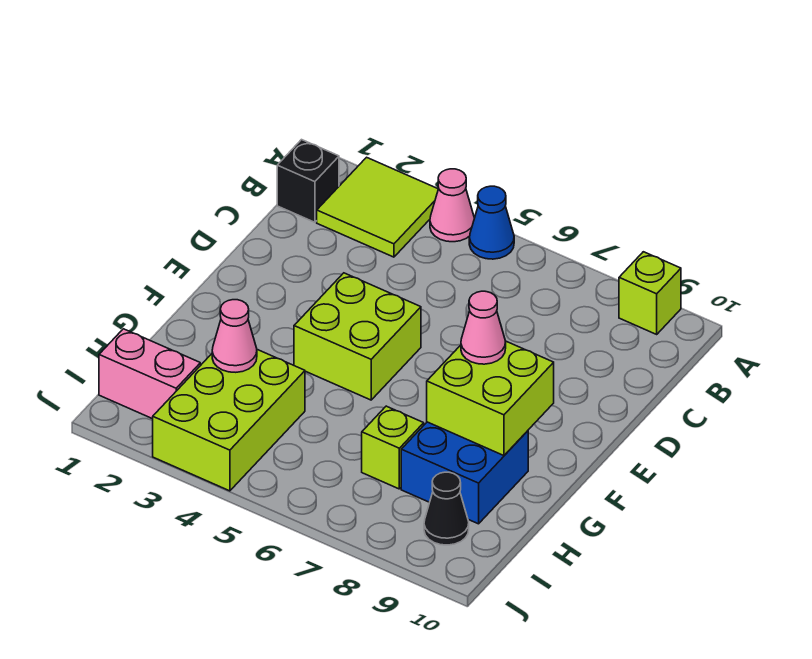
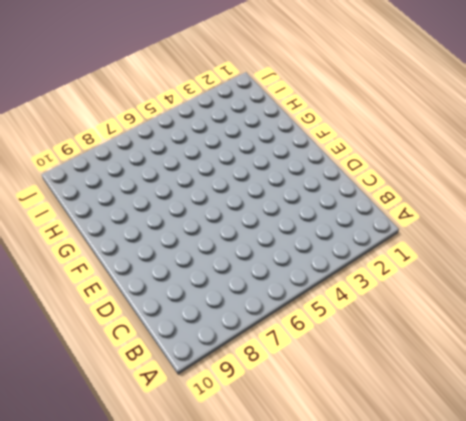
none -> lime 2x2 tile [317,157,438,257]
none -> pink 1x1 cone [430,169,475,242]
none -> blue 1x1 cone [469,186,514,259]

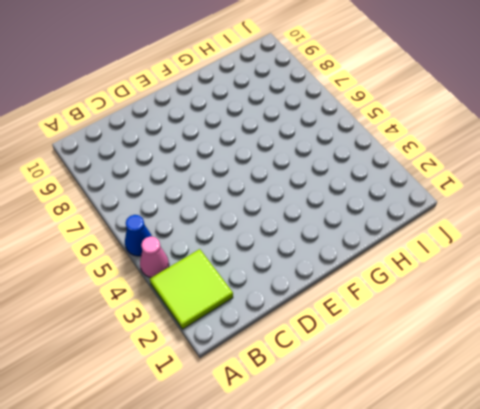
none -> lime 1x1 brick [619,252,681,334]
none -> black 1x1 brick [277,140,339,222]
none -> lime 2x2 brick [294,273,421,400]

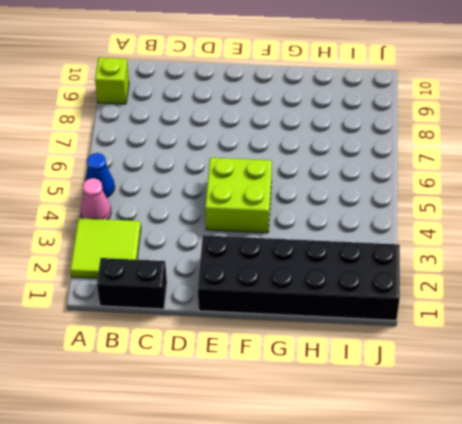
black 1x2 brick [97,258,167,309] -> black 1x1 brick [277,140,339,222]
black 2x6 brick [198,235,400,320] -> pink 1x2 brick [99,329,200,419]
none -> blue 2x2 brick [401,422,528,524]
none -> lime 2x3 brick [153,350,305,491]
none -> lime 1x1 brick [362,406,424,489]

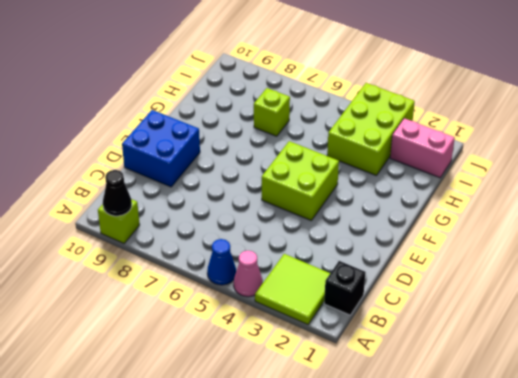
black 1x1 cone [103,170,132,216] -> black 1x1 cone moved to [424,472,469,545]
blue 2x2 brick [122,110,200,187] -> blue 2x2 brick moved to [401,422,528,524]
none -> lime 2x2 brick [427,341,554,456]
none -> pink 1x1 cone [212,300,257,372]
none -> pink 1x1 cone [461,291,506,364]

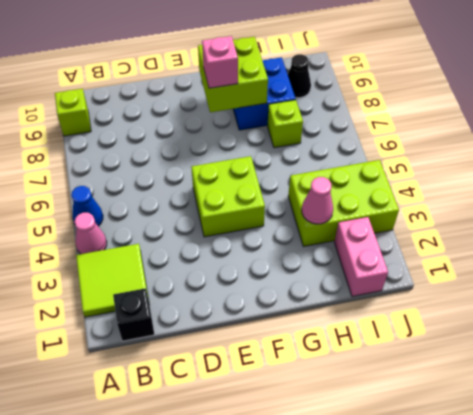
pink 1x1 brick [202,36,238,88] -> pink 1x1 cone [461,291,506,364]

